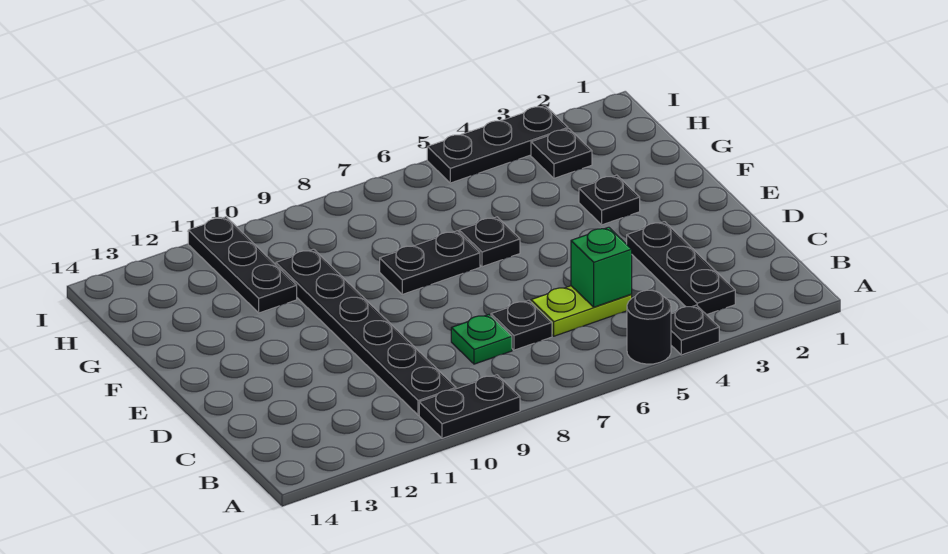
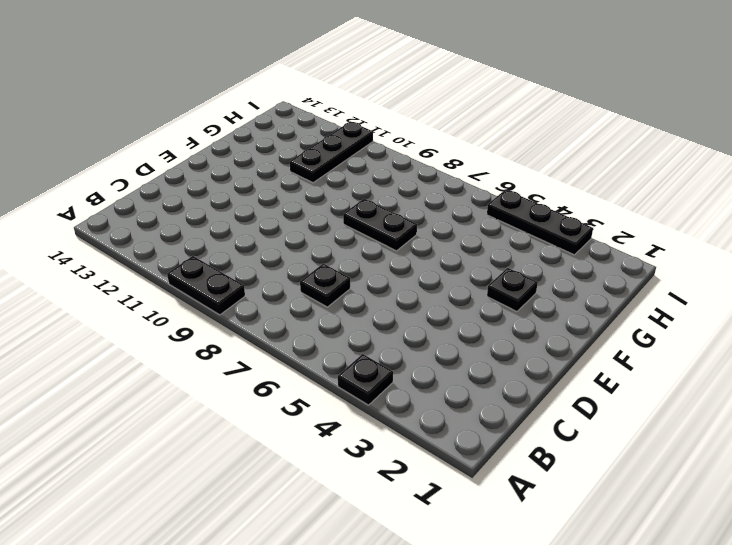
none -> black 1x1 round brick [627,290,671,364]
none -> black 1x3 plate [627,222,735,315]
none -> black 1x6 plate [276,249,456,415]

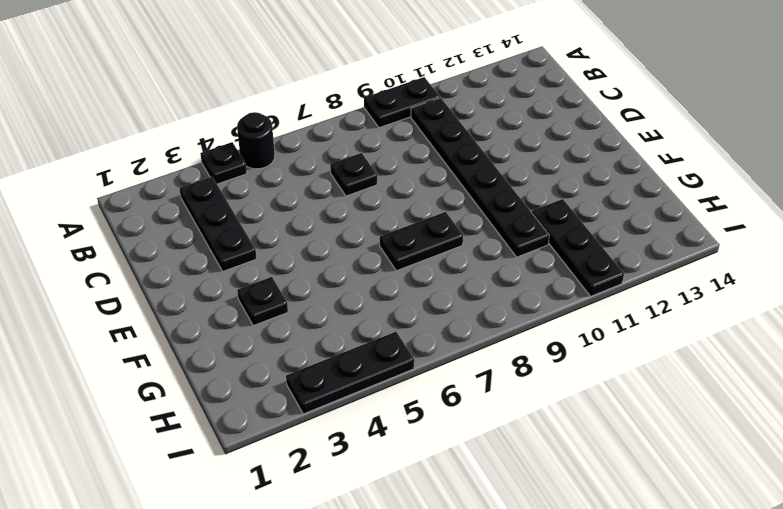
none -> lime 1x2 plate [531,286,632,336]
none -> green 1x1 plate [451,315,512,364]
none -> black 1x1 plate [459,217,520,267]

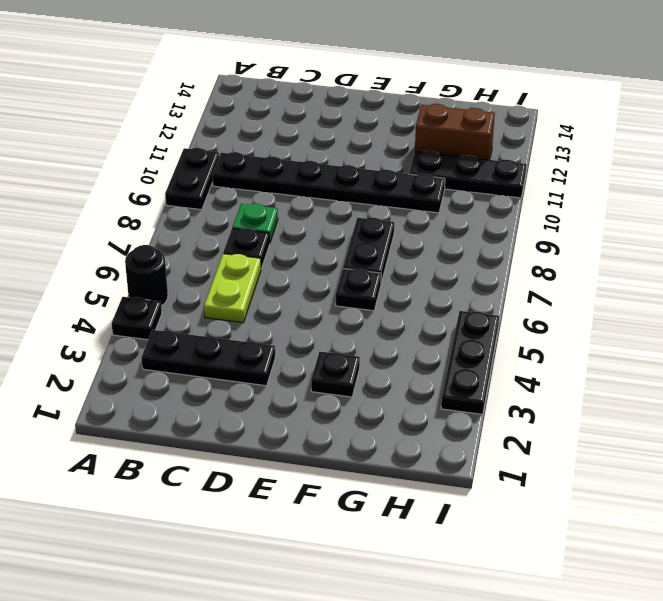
brown 1x2 brick [415,104,495,160] -> none
none -> black 1x1 plate [531,129,592,178]
none -> green 1x1 brick [571,227,632,307]

